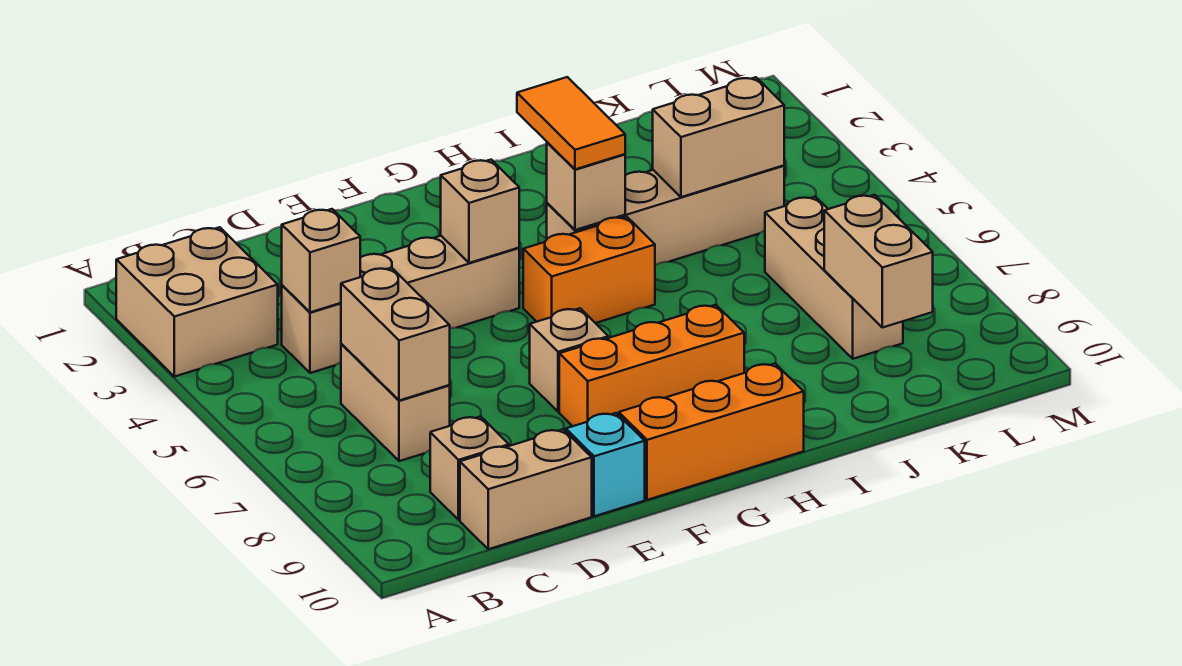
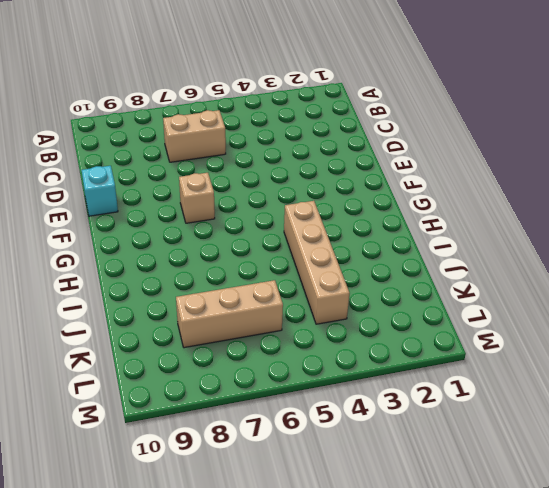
none -> tan 2x2 brick [116,227,278,377]
none -> tan 1x4 brick [282,236,519,373]
none -> tan 1x1 brick [430,417,509,520]

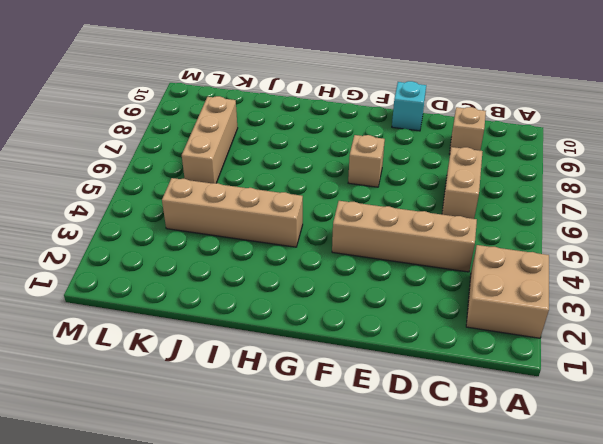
none -> tan 1x2 brick [460,429,592,549]
none -> orange 1x3 brick [559,305,744,426]
none -> orange 1x3 brick [619,364,804,500]

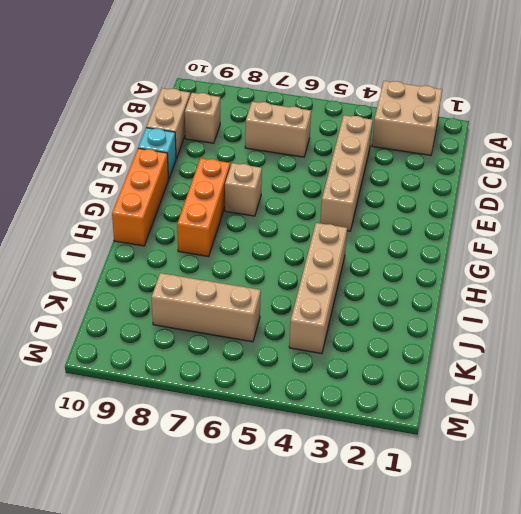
none -> orange 1x2 brick [523,217,655,323]
none -> tan 1x1 brick [282,209,360,312]
none -> tan 1x2 brick [341,268,450,401]

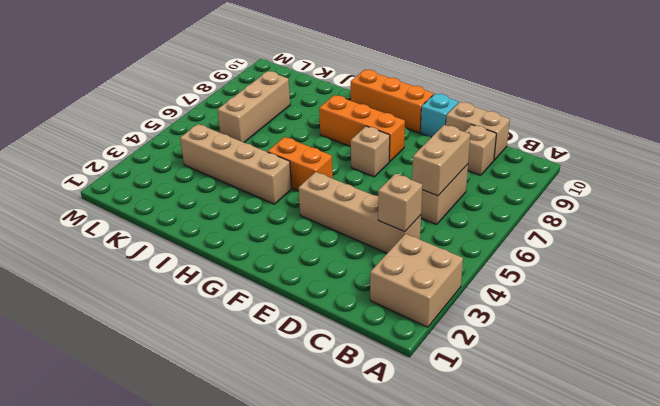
none -> tan 1x1 brick [441,160,519,263]
none -> tan 1x1 brick [547,142,625,230]
none -> tan 1x2 brick [653,77,784,197]

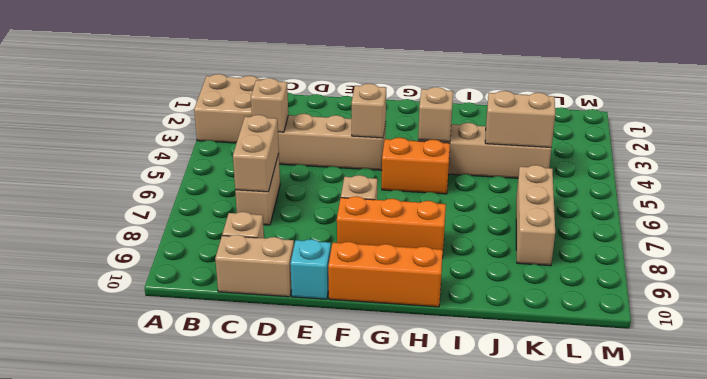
none -> tan 1x2 brick [824,195,933,328]
none -> orange 1x2 tile [517,77,625,169]

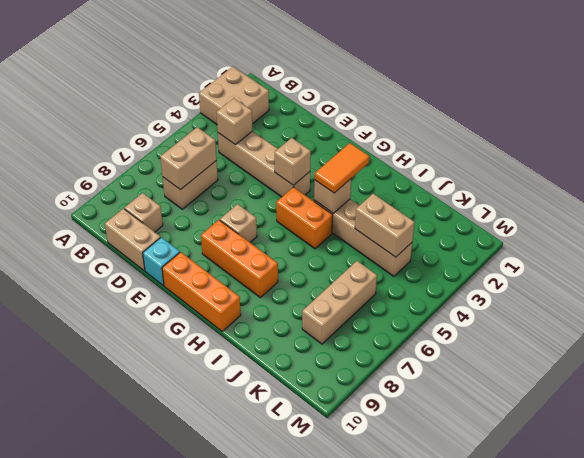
none -> tan 1x2 brick [824,195,933,328]

